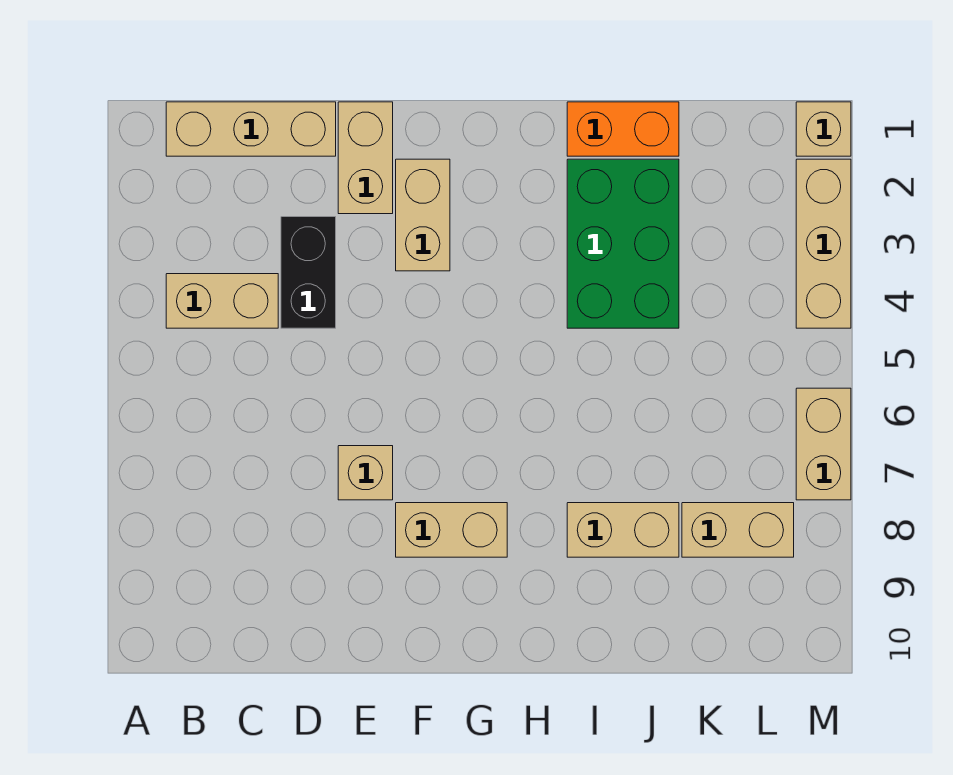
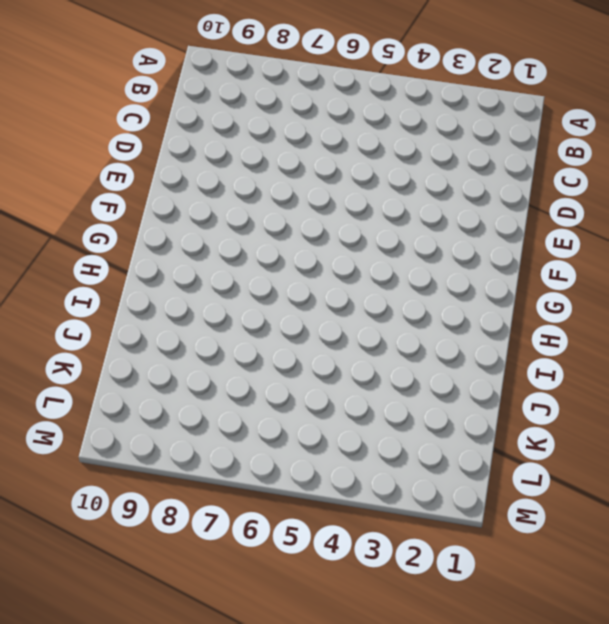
none -> tan 1x3 brick [166,102,336,156]
none -> tan 1x2 brick [166,274,278,328]
none -> black 1x2 brick [281,217,336,328]

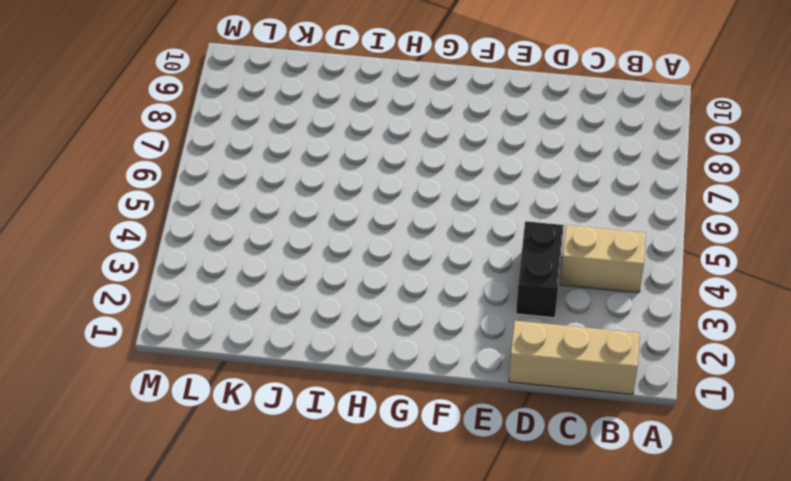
none -> tan 1x2 brick [338,102,393,214]
none -> tan 1x1 brick [338,446,393,500]
none -> tan 1x2 brick [396,159,450,271]

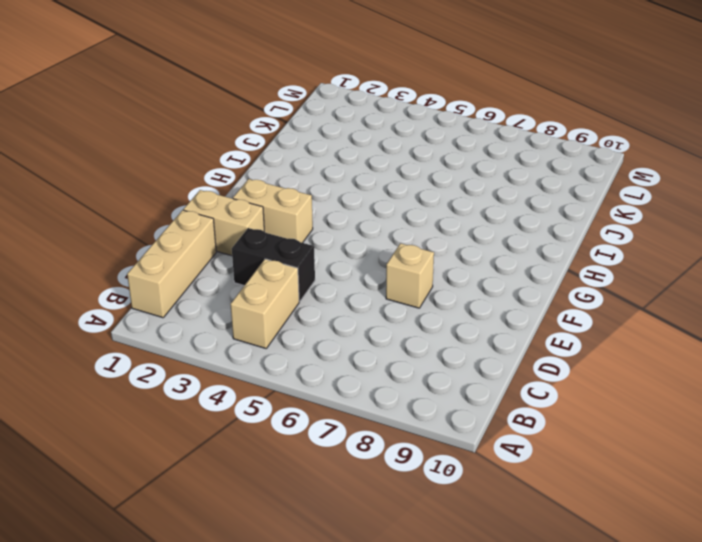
none -> tan 1x2 brick [396,503,507,557]
none -> orange 1x2 brick [567,102,679,156]
none -> green 2x3 brick [567,159,679,328]

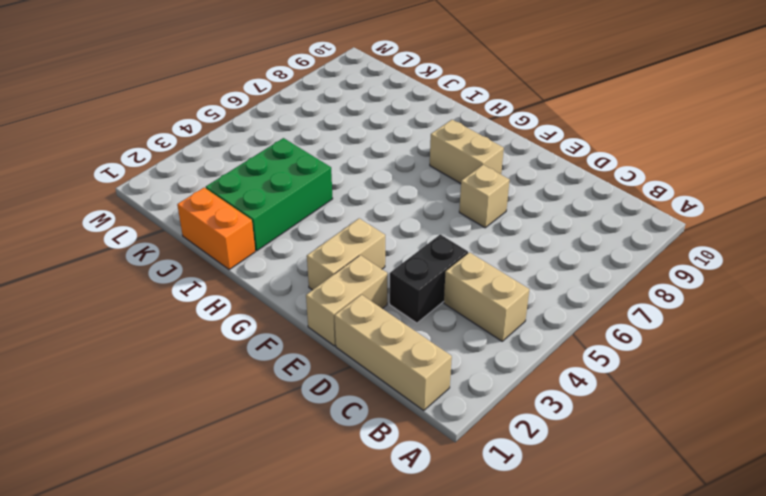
none -> tan 1x2 brick [567,503,679,557]
none -> tan 1x2 brick [682,503,794,557]
none -> tan 1x1 brick [796,102,851,156]

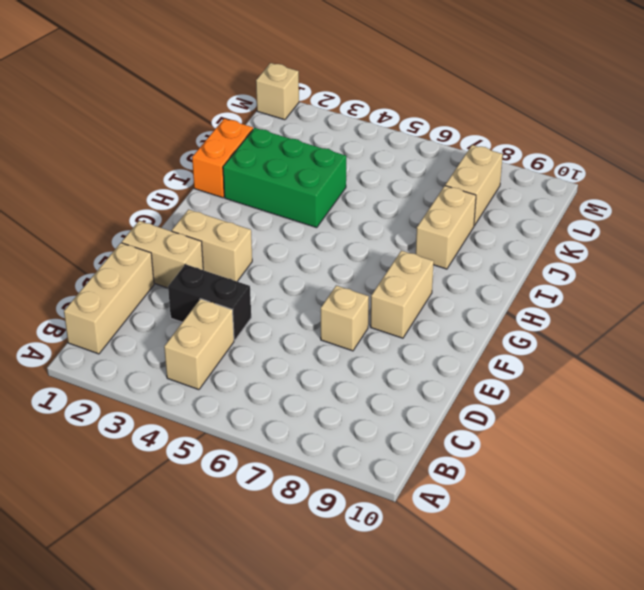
none -> tan 1x3 brick [796,159,851,328]
none -> tan 1x2 brick [796,388,851,500]

